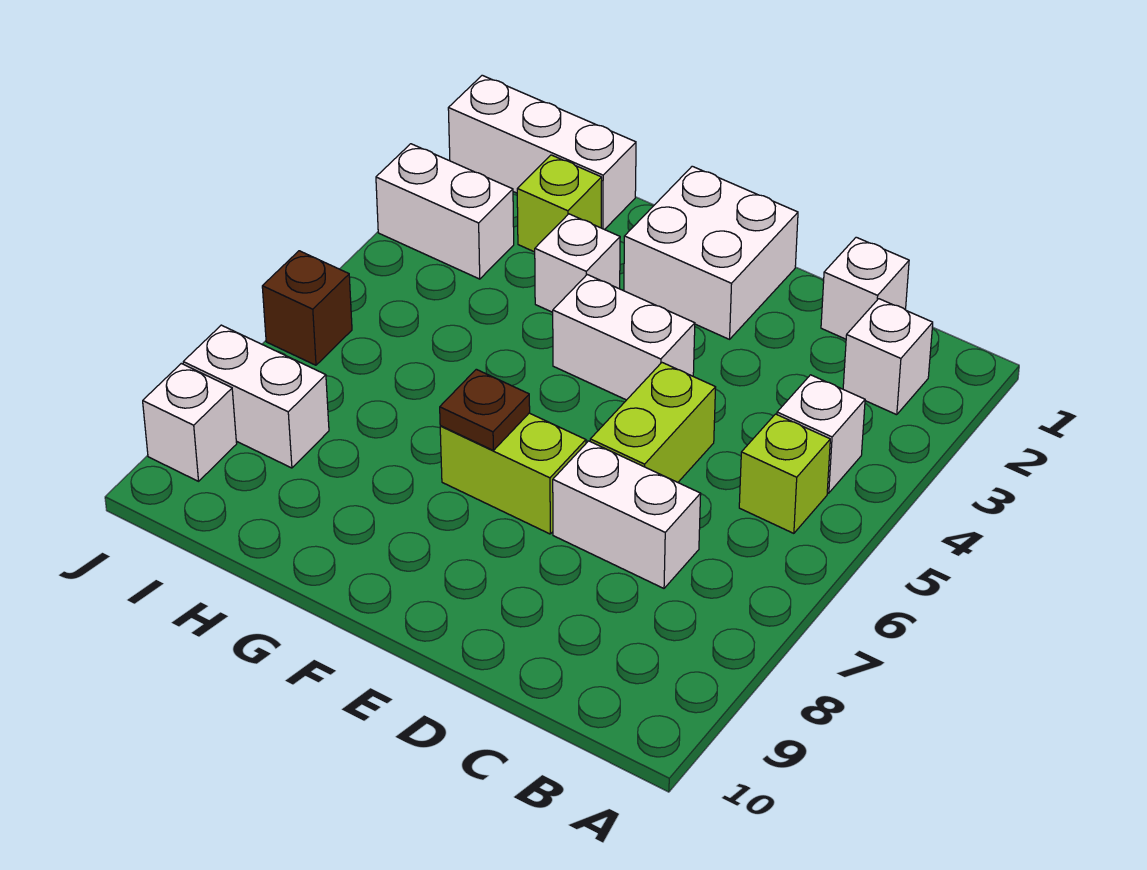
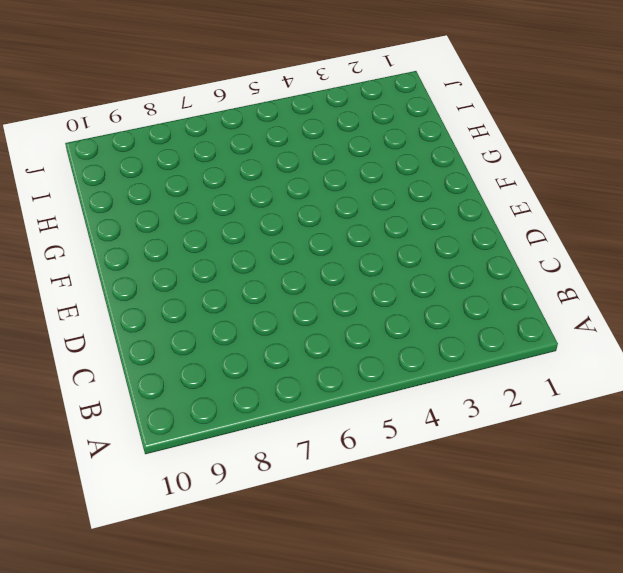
none -> white 1x1 brick [843,299,933,415]
none -> white 1x1 brick [777,375,865,493]
none -> lime 1x1 brick [739,414,830,533]

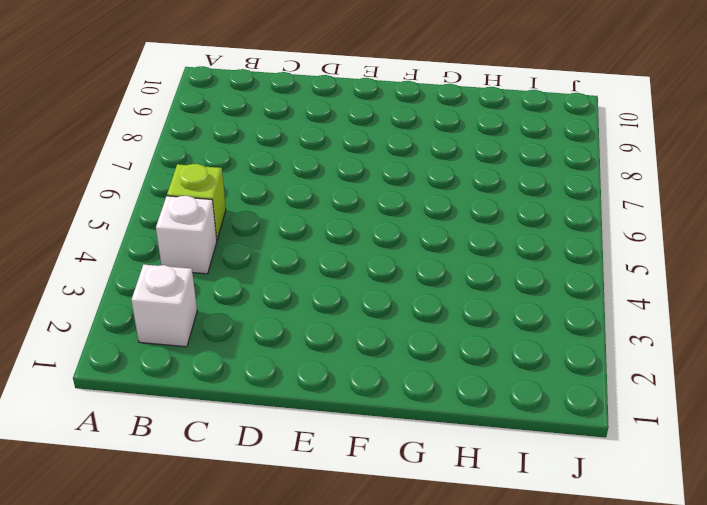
none -> white 1x1 brick [821,237,909,339]
none -> white 1x2 brick [553,441,701,588]
none -> lime 1x2 brick [590,363,716,482]

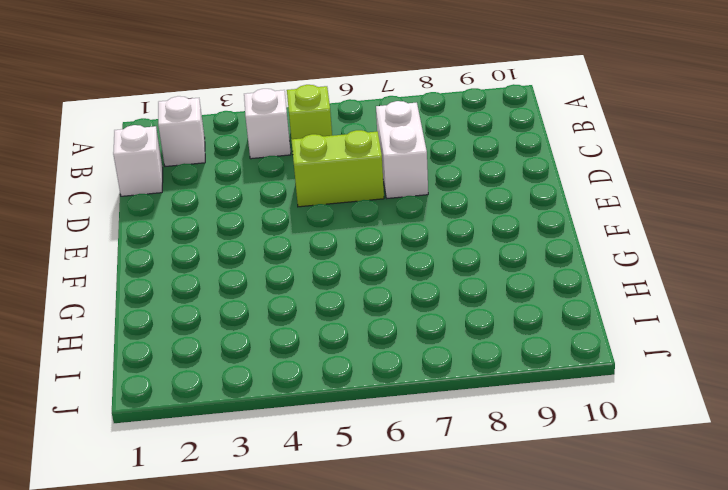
none -> white 2x2 brick [624,166,798,339]
none -> white 1x2 brick [553,275,695,400]
none -> lime 1x2 brick [440,413,586,534]

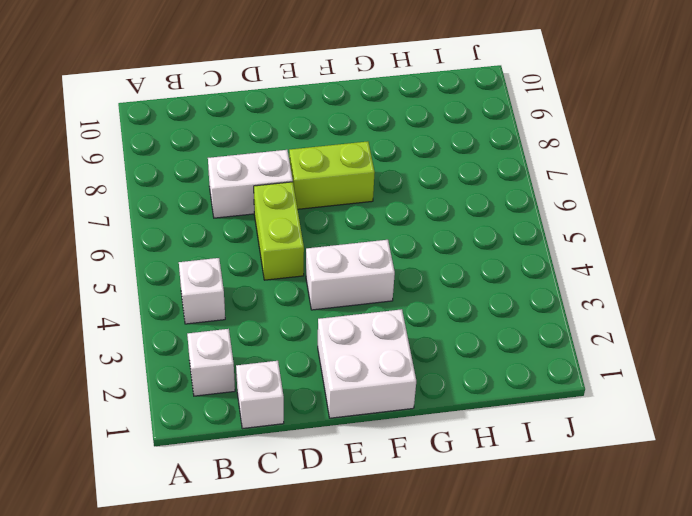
none -> lime 1x1 brick [739,414,830,533]
none -> white 1x1 brick [535,214,620,312]
none -> white 1x3 brick [448,75,636,230]

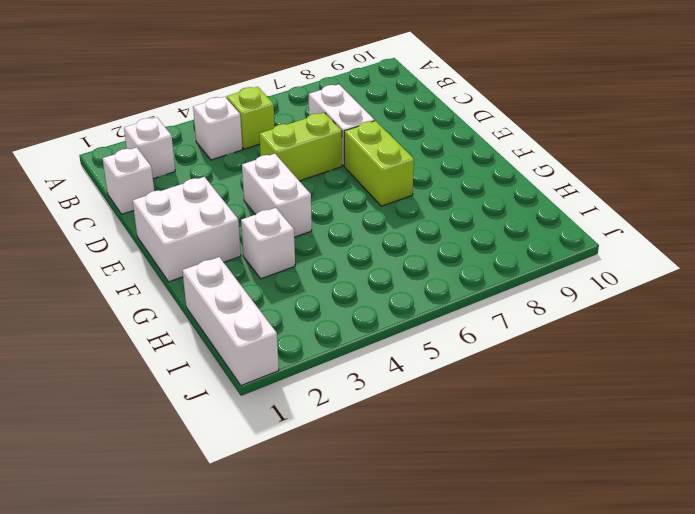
none -> lime 1x1 brick [517,155,602,252]
none -> white 1x2 brick [376,144,514,279]
none -> white 1x2 brick [183,325,329,468]

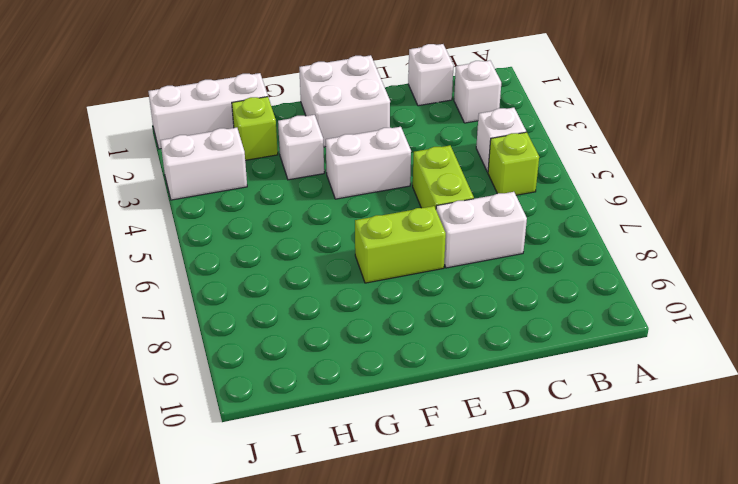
none -> white 1x2 brick [183,325,329,468]
none -> brown 1x1 brick [262,251,352,365]
none -> white 1x1 brick [143,364,237,481]

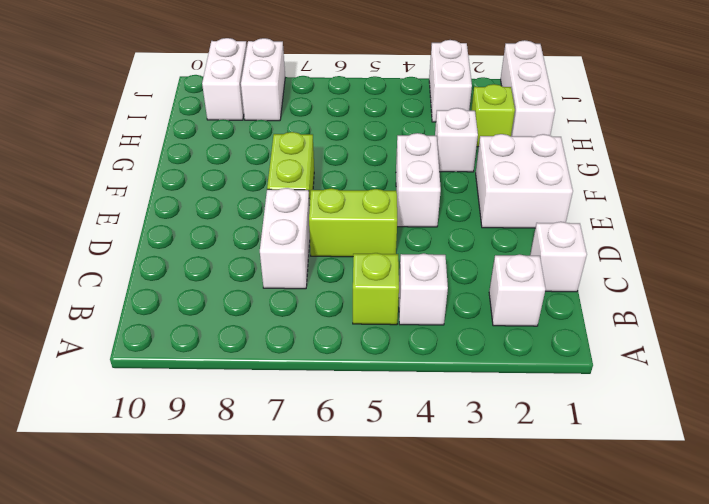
white 1x2 brick [202,38,247,120] -> white 1x1 brick [143,364,237,481]
none -> brown 1x1 brick [262,251,352,365]
none -> brown 1x1 plate [440,369,530,450]

